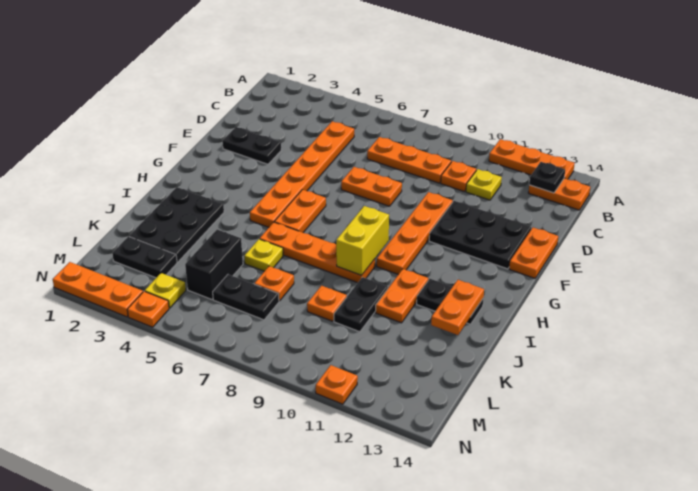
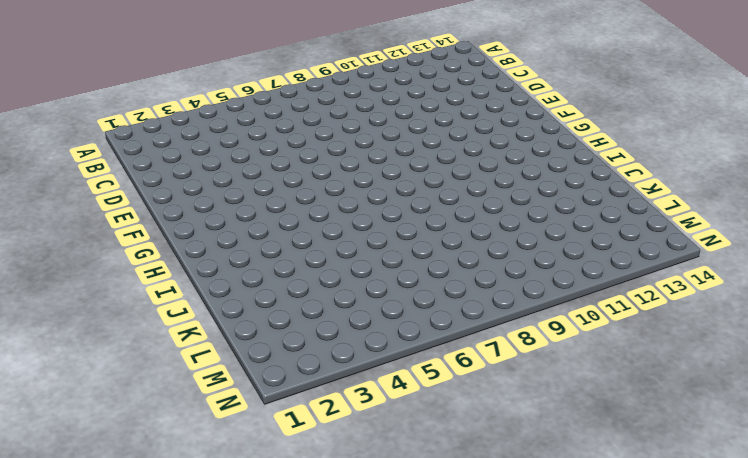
none -> orange 1x3 plate [489,139,575,179]
none -> orange 1x2 plate [528,178,590,210]
none -> orange 1x6 plate [250,121,354,227]
none -> orange 1x3 plate [367,137,451,183]

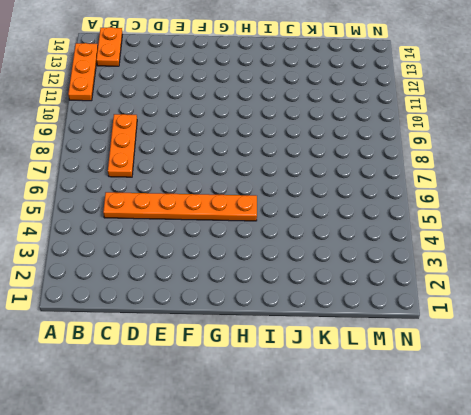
none -> orange 1x1 plate [441,161,476,192]
none -> yellow 1x1 plate [466,169,502,200]
none -> black 1x2 plate [222,127,281,164]
none -> orange 1x2 plate [341,167,402,206]

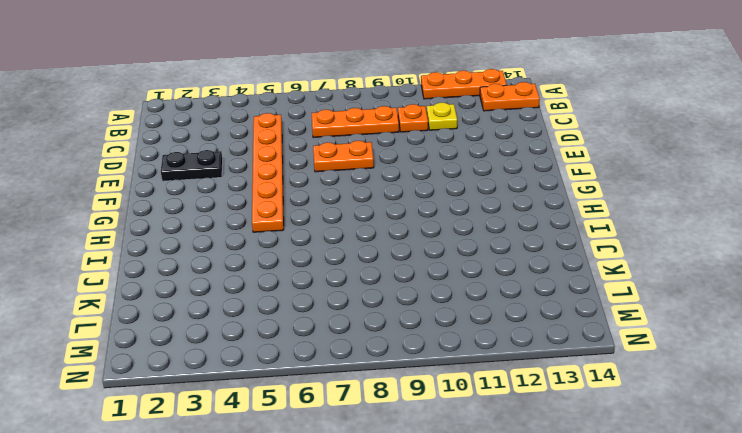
none -> orange 1x4 plate [377,192,453,274]
none -> black 2x3 plate [429,201,531,269]
none -> orange 1x2 plate [509,228,558,278]
none -> orange 1x2 plate [274,190,326,232]

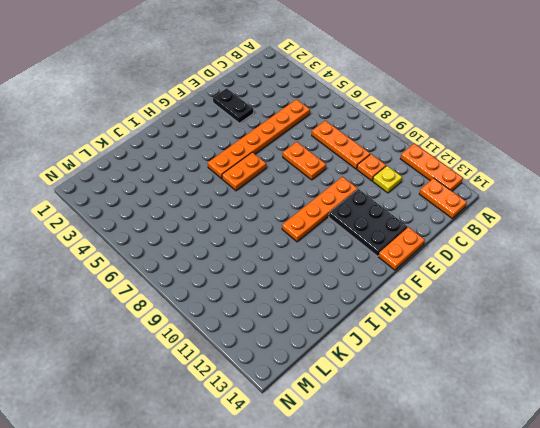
none -> black 2x3 plate [129,187,224,262]
none -> orange 1x4 plate [260,222,375,283]
none -> orange 1x2 plate [376,269,428,323]
none -> black 1x2 plate [417,279,483,324]

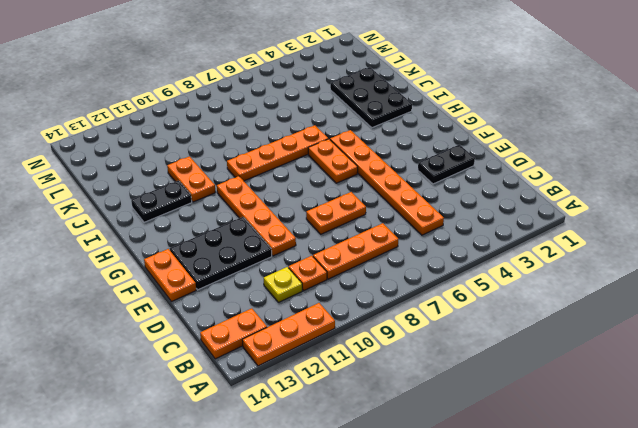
none -> yellow 1x1 plate [244,239,283,271]
none -> black 1x2 plate [334,277,388,332]
none -> black 1x2 brick [185,229,243,299]
none -> orange 1x1 plate [254,266,294,301]

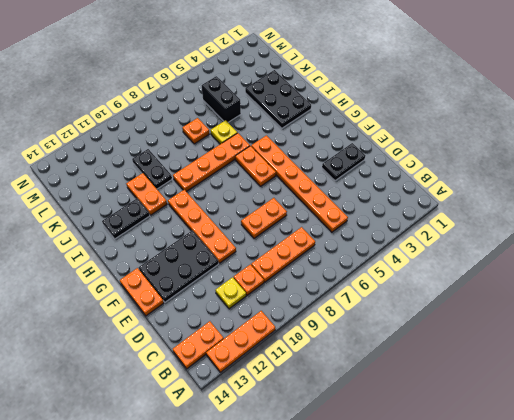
none -> orange 1x1 plate [307,286,347,321]
none -> black 1x2 plate [112,236,177,278]
none -> black 1x2 plate [213,274,279,320]
none -> yellow 1x1 plate [145,273,186,308]

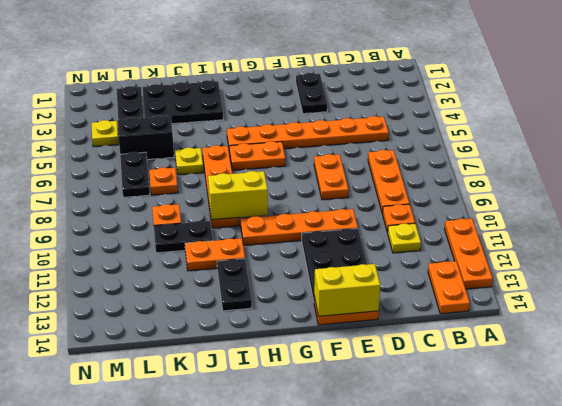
yellow 1x2 brick [314,264,380,316] -> none
none -> orange 1x3 plate [53,262,143,317]
none -> orange 1x1 plate [127,291,169,327]
none -> orange 1x1 plate [316,365,358,404]
none -> black 1x1 plate [529,162,565,193]

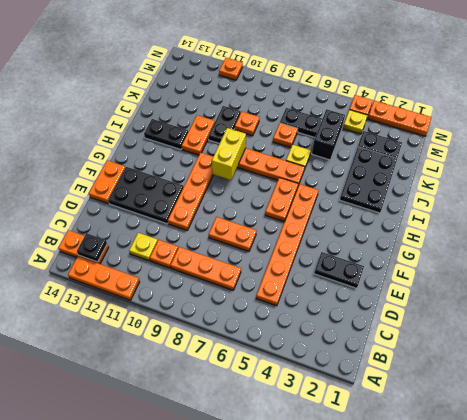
none -> orange 1x2 plate [431,280,484,335]

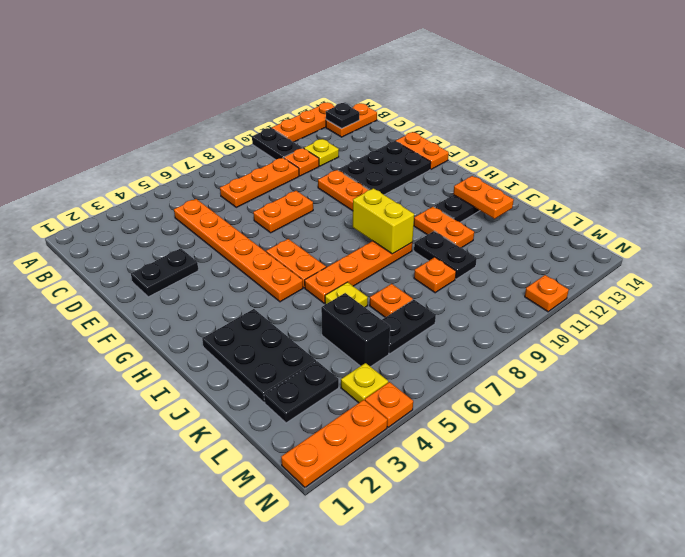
black 1x2 plate [252,128,302,160] -> none

